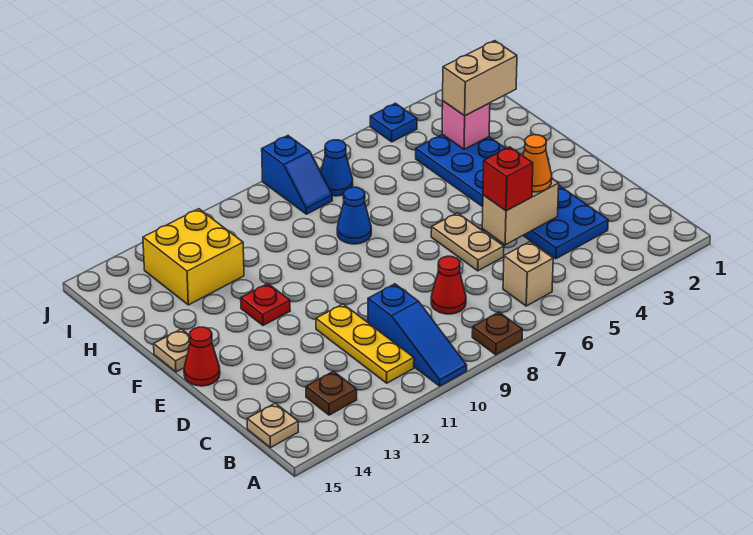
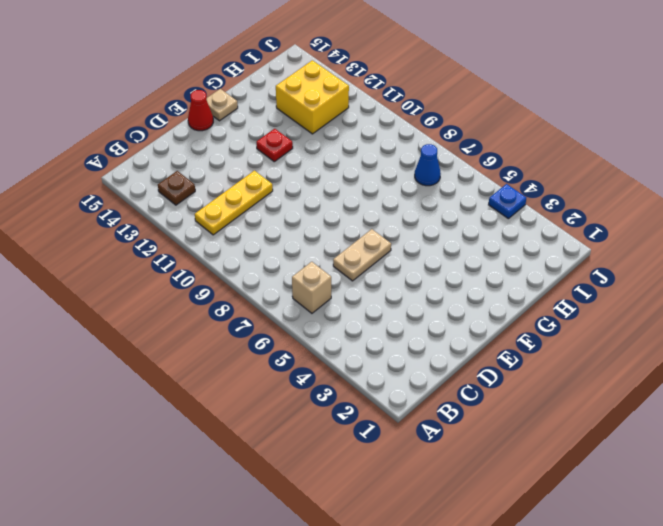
none -> brown 1x1 plate [472,312,522,355]
none -> blue 1x3 slope [368,284,467,386]
none -> tan 1x1 plate [247,403,298,448]

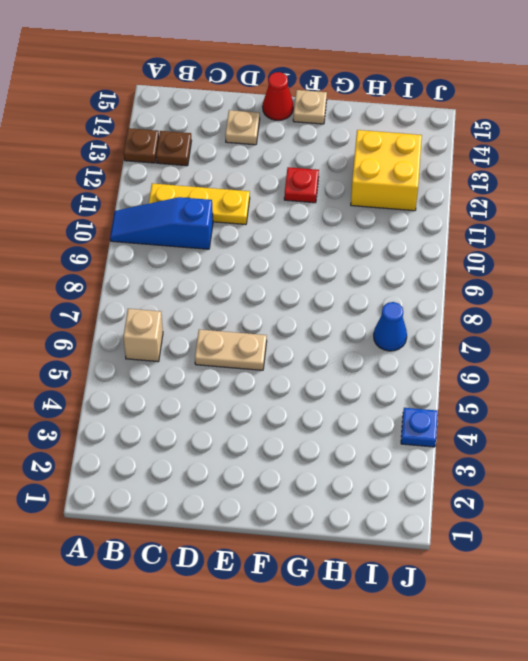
brown 1x1 plate [124,128,159,163] -> brown 1x1 plate moved to [472,312,522,355]
tan 1x1 plate [225,110,260,145] -> tan 1x1 plate moved to [247,403,298,448]
none -> blue 2x6 plate [416,134,608,259]
none -> red 1x1 cone [431,256,466,314]
none -> blue 1x1 cone [337,187,371,244]

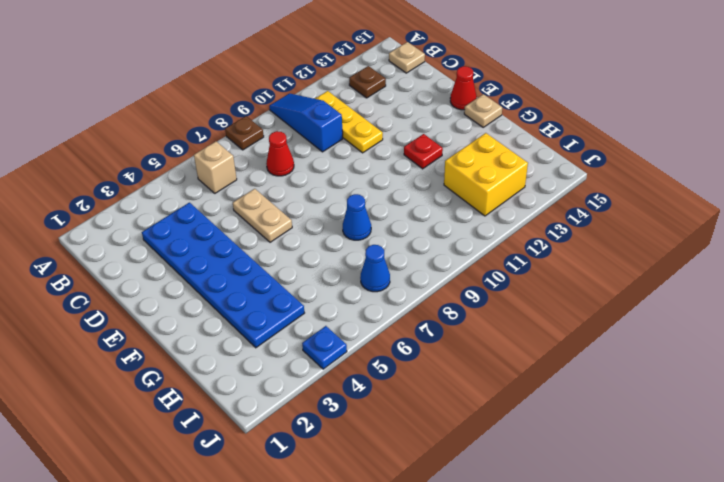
none -> blue 1x2 slope [262,136,332,214]
none -> tan 1x2 brick [482,179,559,245]
none -> pink 1x1 brick [442,101,490,149]

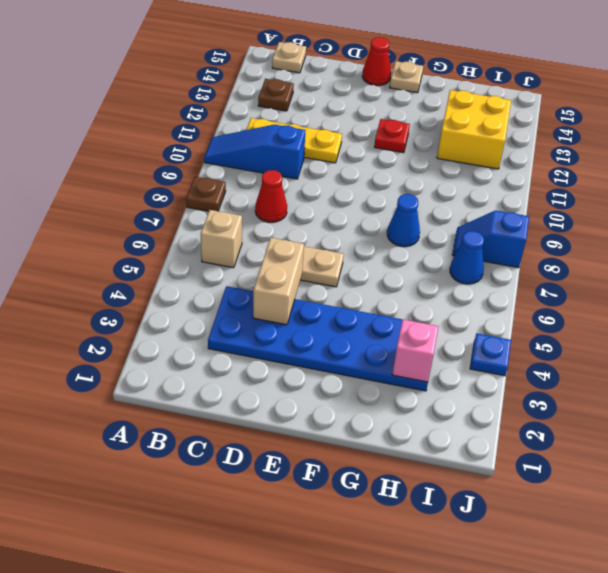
none -> orange 1x1 cone [523,135,552,192]
none -> red 1x1 brick [483,147,533,211]
none -> tan 1x2 brick [443,41,517,116]

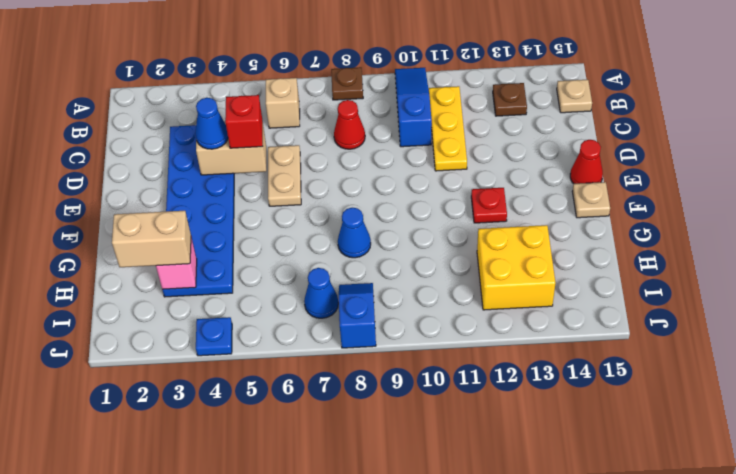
blue 1x1 cone [195,98,228,149] -> orange 1x1 cone [523,135,552,192]

